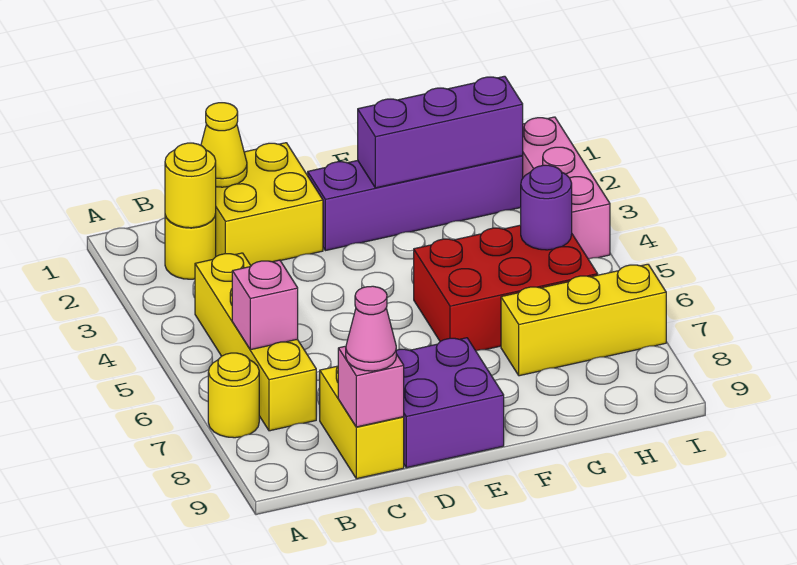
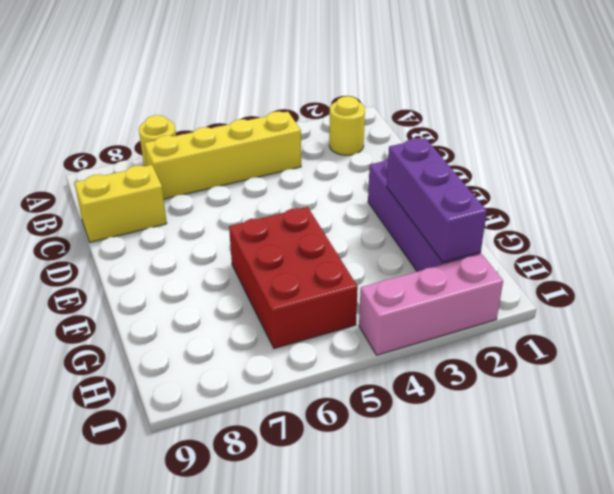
none -> yellow 2x2 brick [216,143,323,266]
none -> purple 2x2 brick [396,338,504,468]
none -> yellow 1x3 brick [501,264,666,376]

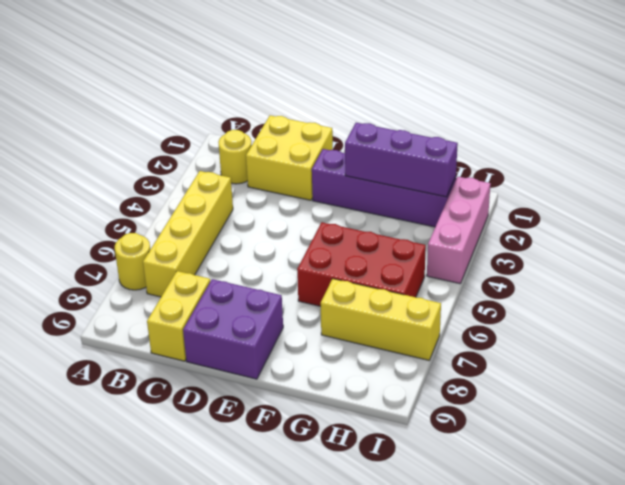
none -> yellow 1x1 round brick [165,143,216,228]
none -> pink 1x1 brick [232,260,298,350]
none -> yellow 1x1 cone [201,103,247,187]

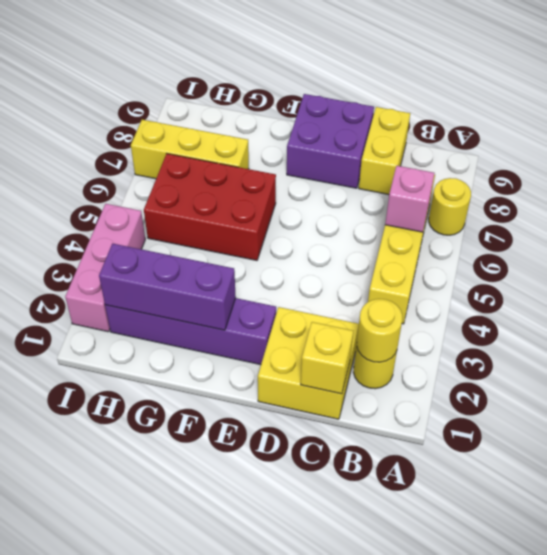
yellow 1x1 brick [301,322,353,394] -> yellow 1x1 cone [201,103,247,187]
none -> pink 1x1 brick [338,346,404,427]
none -> purple 1x1 round brick [521,165,572,250]
none -> pink 1x1 cone [346,286,396,371]

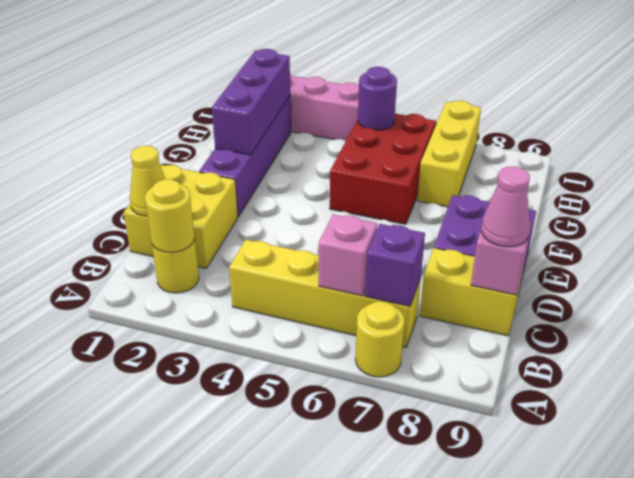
purple 1x1 brick [365,224,425,306] -> none

